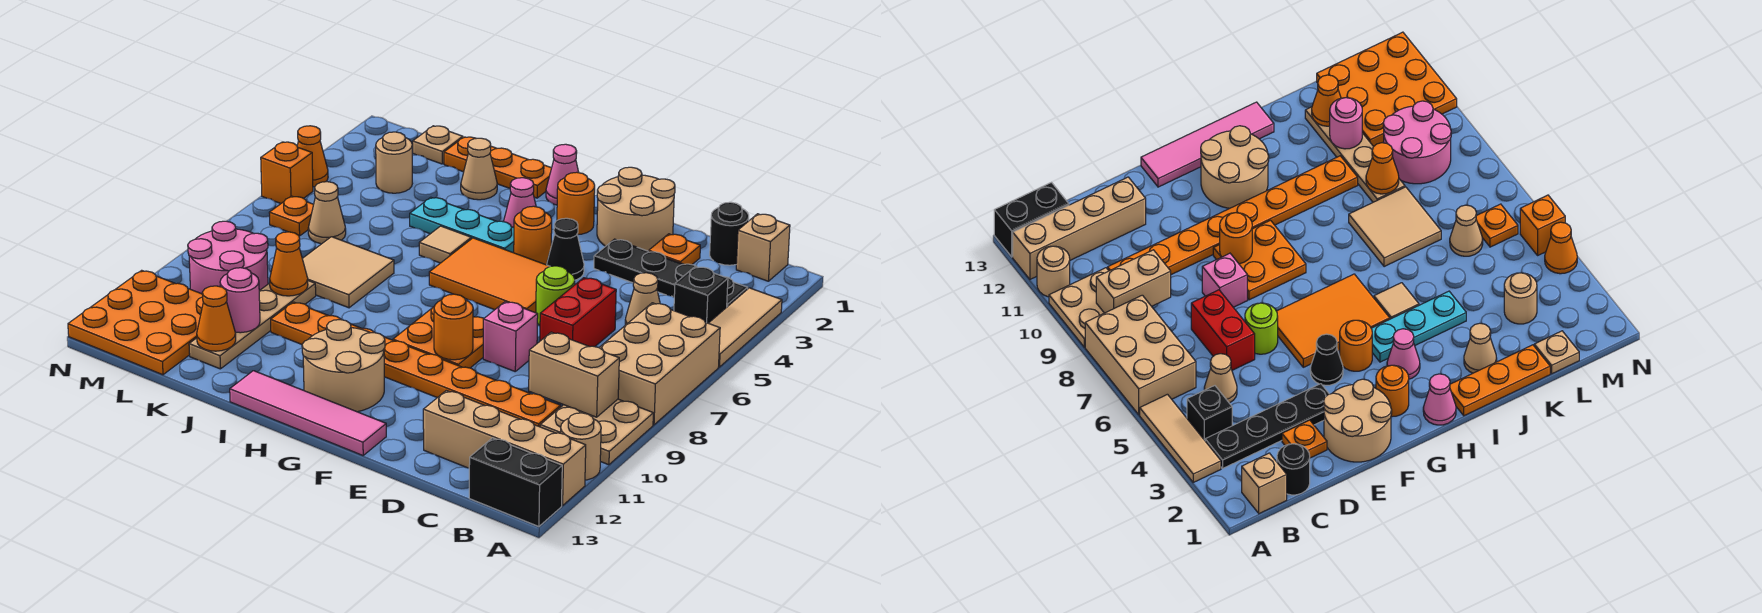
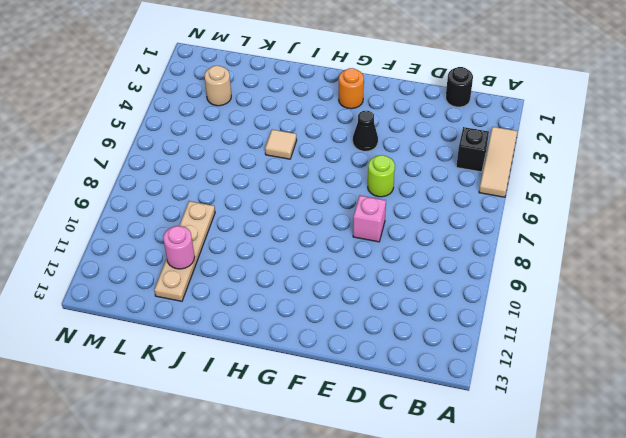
none -> tan 2x3 brick [599,303,720,425]
none -> tan 2x2 plate [540,399,653,465]
none -> tan 1x1 round brick [561,413,601,480]
none -> tan 1x4 brick [423,390,586,506]

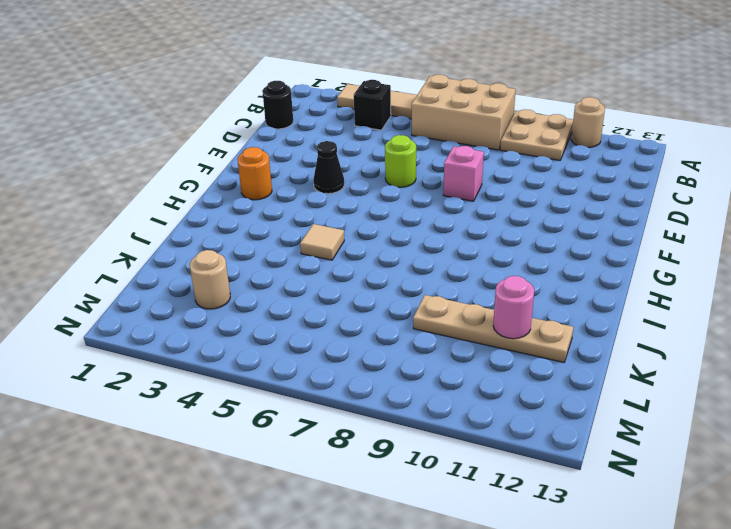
none -> tan 1x4 brick [423,390,586,506]
none -> black 1x2 brick [469,438,562,527]
none -> tan 1x1 brick [736,214,790,281]
none -> black 1x4 plate [594,239,748,307]

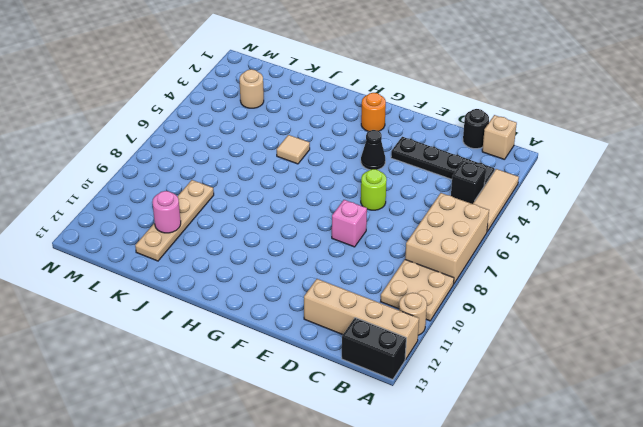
none -> tan 1x1 cone [625,273,660,325]
none -> orange 1x8 plate [271,302,561,427]
none -> orange 1x1 plate [649,234,700,265]
none -> red 1x2 brick [540,278,616,347]

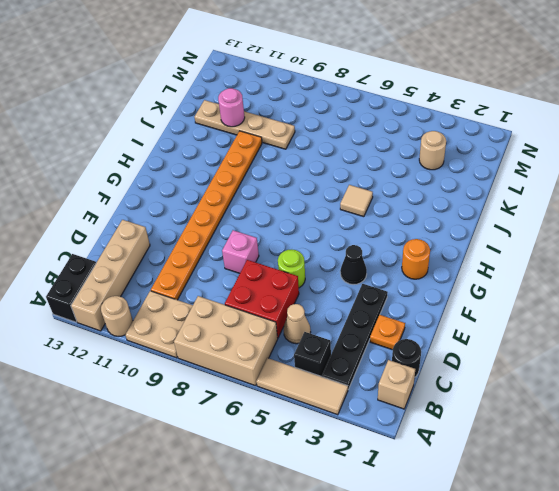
red 2x2 brick [225,260,299,338] -> red 1x2 brick [540,278,616,347]
none -> tan 2x2 round brick [597,167,675,251]
none -> orange 2x3 tile [429,238,550,313]
none -> orange 2x2 plate [393,307,484,368]
none -> pink 1x4 tile [230,371,386,455]

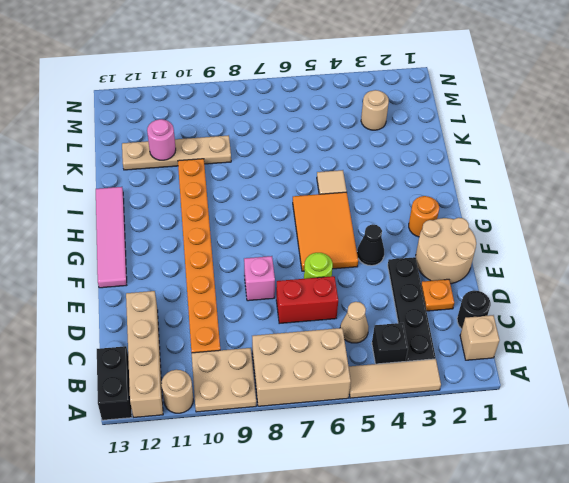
none -> orange 2x2 plate [393,307,484,368]
none -> orange 1x1 round brick [514,206,552,265]
none -> tan 2x2 round brick [302,320,385,412]
none -> pink 1x1 cone [546,144,579,205]

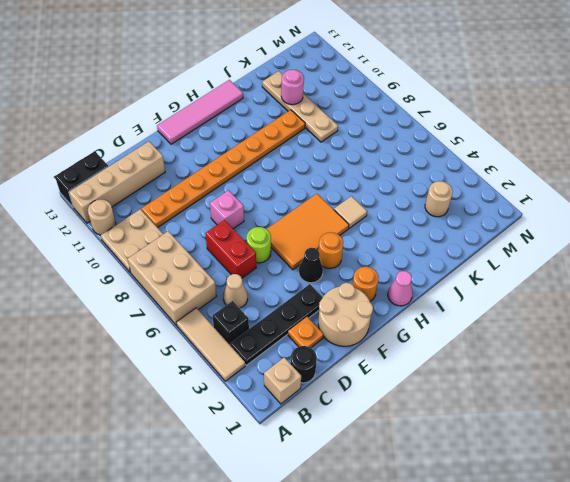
none -> orange 2x2 plate [393,307,484,368]
none -> tan 2x2 round brick [302,320,385,412]
none -> pink 1x1 cone [504,178,536,227]
none -> cyan 1x3 plate [410,197,514,253]

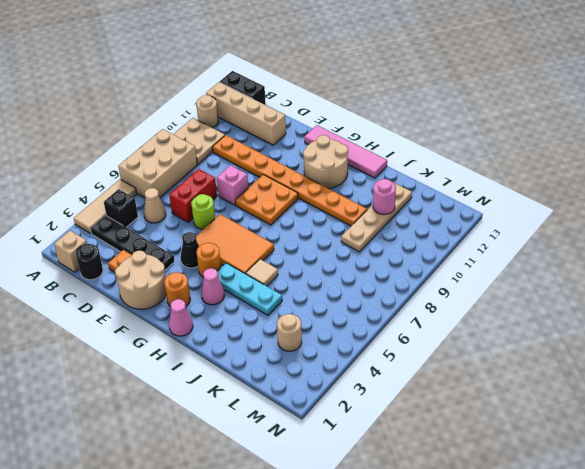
none -> orange 1x3 plate [444,137,551,198]
none -> tan 1x1 cone [461,138,497,200]
none -> tan 2x2 tile [302,237,394,308]
none -> tan 1x1 plate [413,126,463,164]

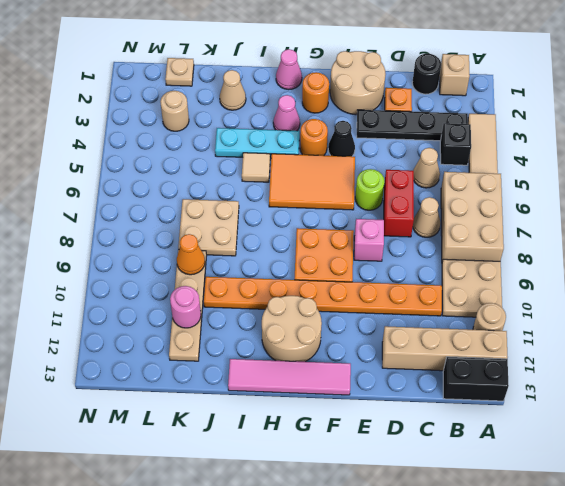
tan 1x1 cone [413,197,440,237] -> tan 1x1 cone moved to [308,182,346,244]
tan 2x2 plate [178,199,239,256] -> tan 2x2 tile [302,237,394,308]
none -> orange 1x3 plate [444,137,551,198]
none -> pink 2x2 round brick [188,221,268,294]
none -> orange 3x3 plate [68,270,203,375]
none -> orange 1x1 plate [269,196,314,236]

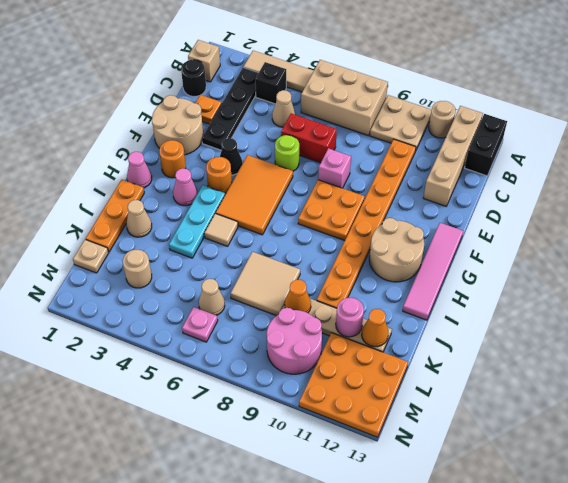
pink 1x1 plate [182,307,218,342] -> orange 1x1 plate [269,196,314,236]
none -> orange 1x1 cone [297,126,328,187]
none -> orange 1x1 brick [261,142,313,203]
none -> tan 1x2 brick [529,332,619,417]
none -> orange 1x1 round brick [434,294,473,360]

